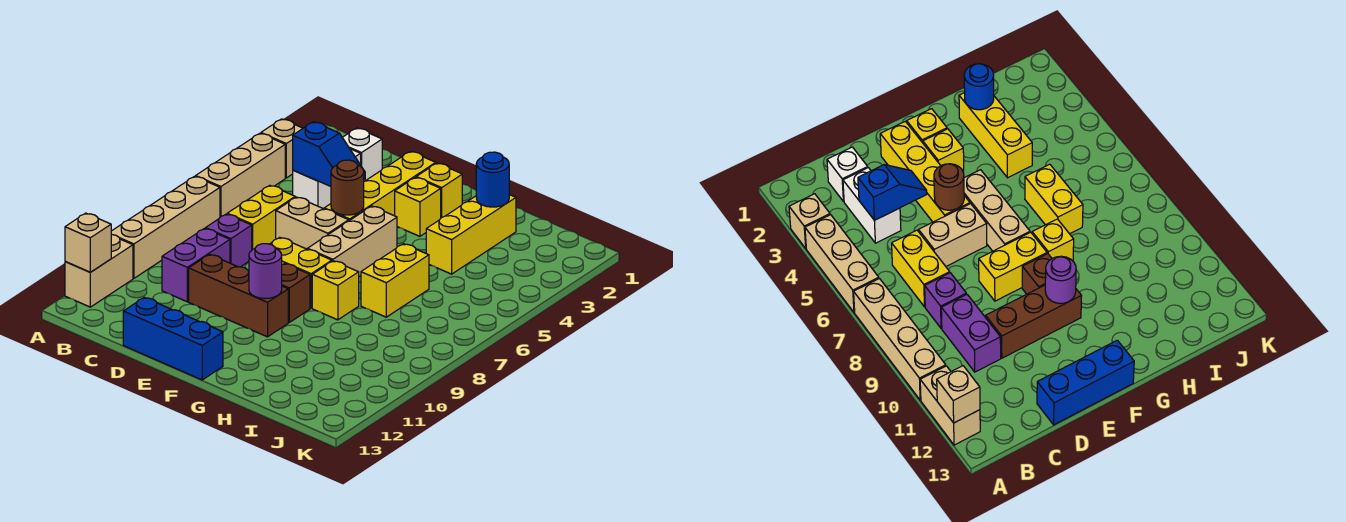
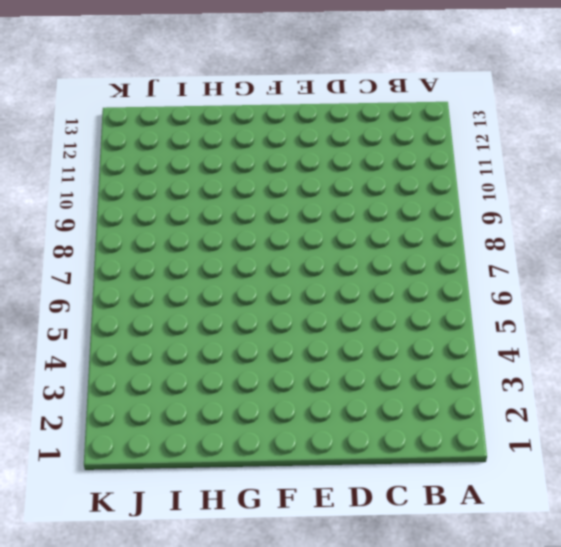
none -> tan 1x1 brick [261,119,303,178]
none -> tan 1x3 brick [196,133,285,217]
none -> tan 1x4 brick [111,176,220,278]

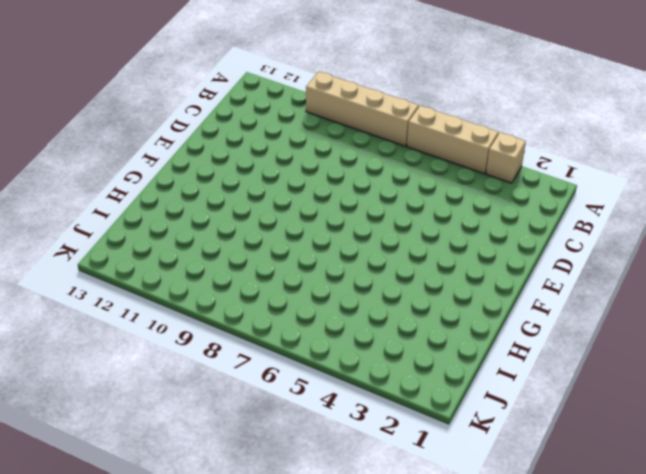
none -> tan 1x2 brick [65,234,133,307]
none -> white 1x1 brick [342,128,382,181]
none -> white 1x2 brick [293,149,361,209]

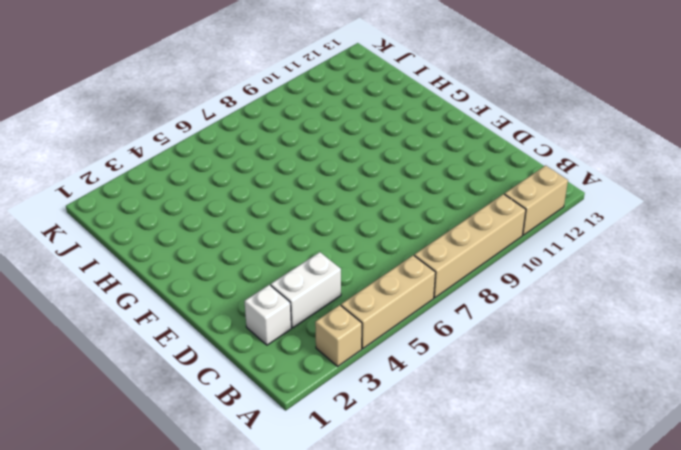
none -> yellow 1x2 brick [227,185,295,250]
none -> purple 1x1 brick [206,214,252,267]
none -> purple 1x2 brick [162,228,230,302]

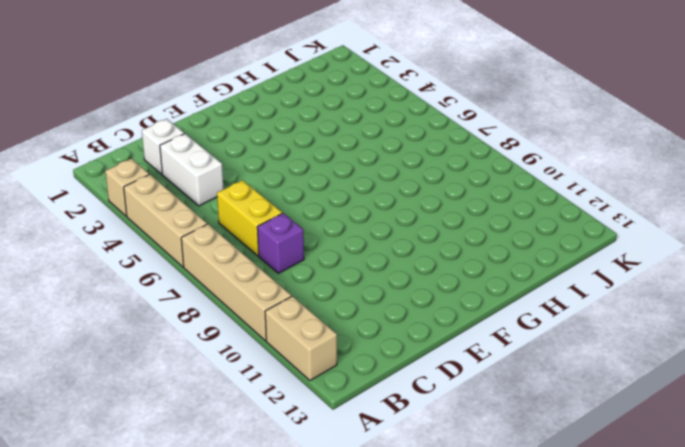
none -> purple 1x2 brick [162,228,230,302]
none -> tan 1x2 brick [276,197,349,249]
none -> brown 1x3 brick [189,254,288,337]

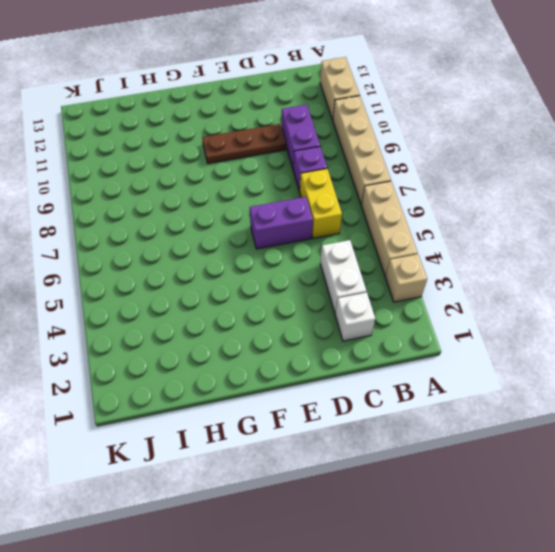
purple 1x2 brick [250,197,313,249] -> tan 1x2 brick [276,197,349,249]
brown 1x3 plate [202,124,286,164] -> brown 1x3 brick [189,254,288,337]
none -> blue 1x3 brick [123,298,223,380]
none -> yellow 1x4 brick [324,151,436,221]
none -> yellow 1x2 brick [270,237,332,308]

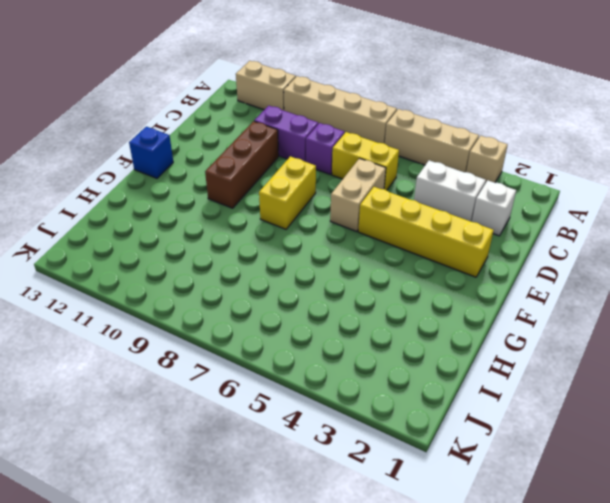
blue 1x1 brick [129,127,173,178] -> blue 1x3 brick [123,298,223,380]
none -> yellow 1x1 brick [416,163,462,218]
none -> yellow 1x1 brick [395,177,441,236]
none -> tan 1x3 brick [307,206,397,276]

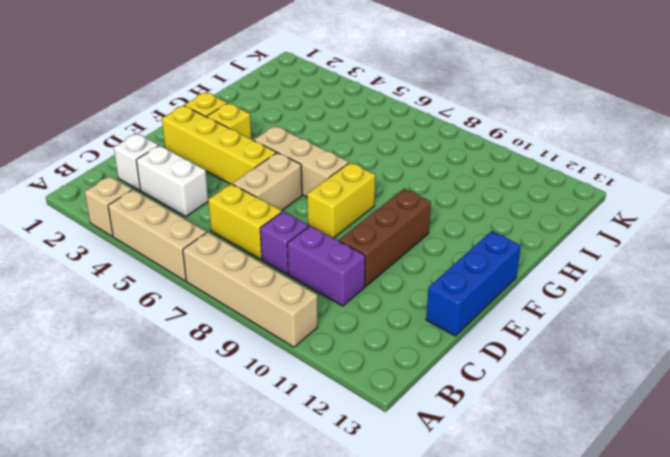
none -> tan 1x2 brick [65,234,133,307]
none -> brown 1x1 brick [282,263,310,322]
none -> yellow 1x1 brick [312,261,359,320]

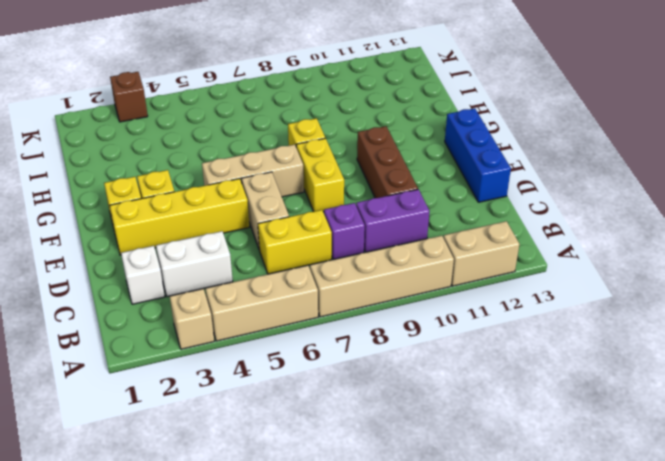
brown 1x1 brick [110,72,148,122] -> brown 1x1 brick moved to [282,263,310,322]
none -> yellow 1x3 brick [426,195,516,274]
none -> yellow 1x2 brick [361,244,429,317]
none -> tan 1x1 brick [65,213,111,272]

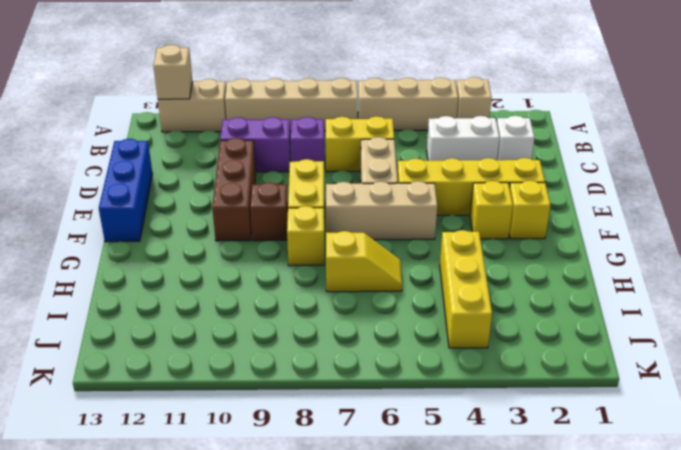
yellow 1x3 brick [440,230,492,348] -> yellow 1x3 brick turned to [426,195,516,274]
yellow 1x2 slope [326,231,402,292] -> yellow 1x2 brick [361,244,429,317]
none -> blue 1x2 slope [293,122,365,186]
none -> brown 1x1 round brick [331,160,364,215]
none -> purple 1x1 round brick [249,244,282,299]

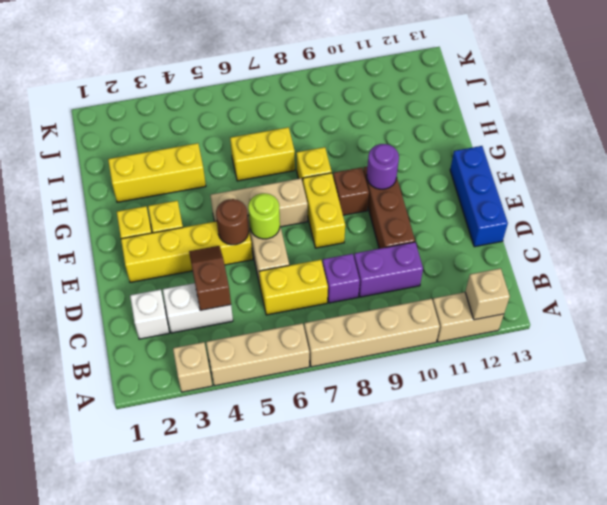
brown 1x2 slope [189,246,231,310] -> blue 1x2 slope [293,122,365,186]
lime 1x1 round brick [248,193,280,239] -> none
none -> blue 1x1 round brick [476,152,509,207]

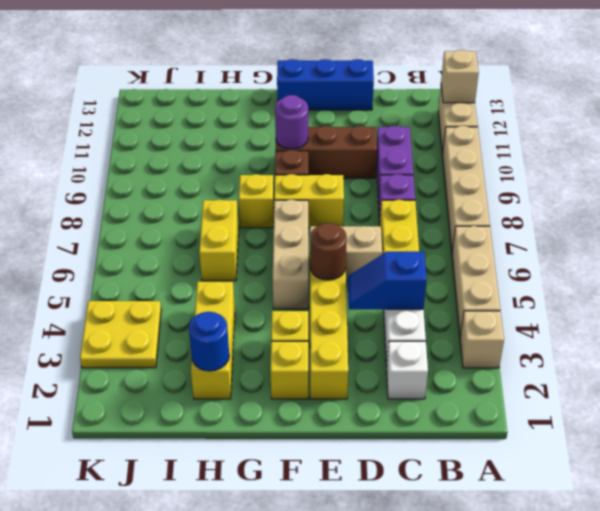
yellow 2x2 plate [80,301,161,368] -> none

